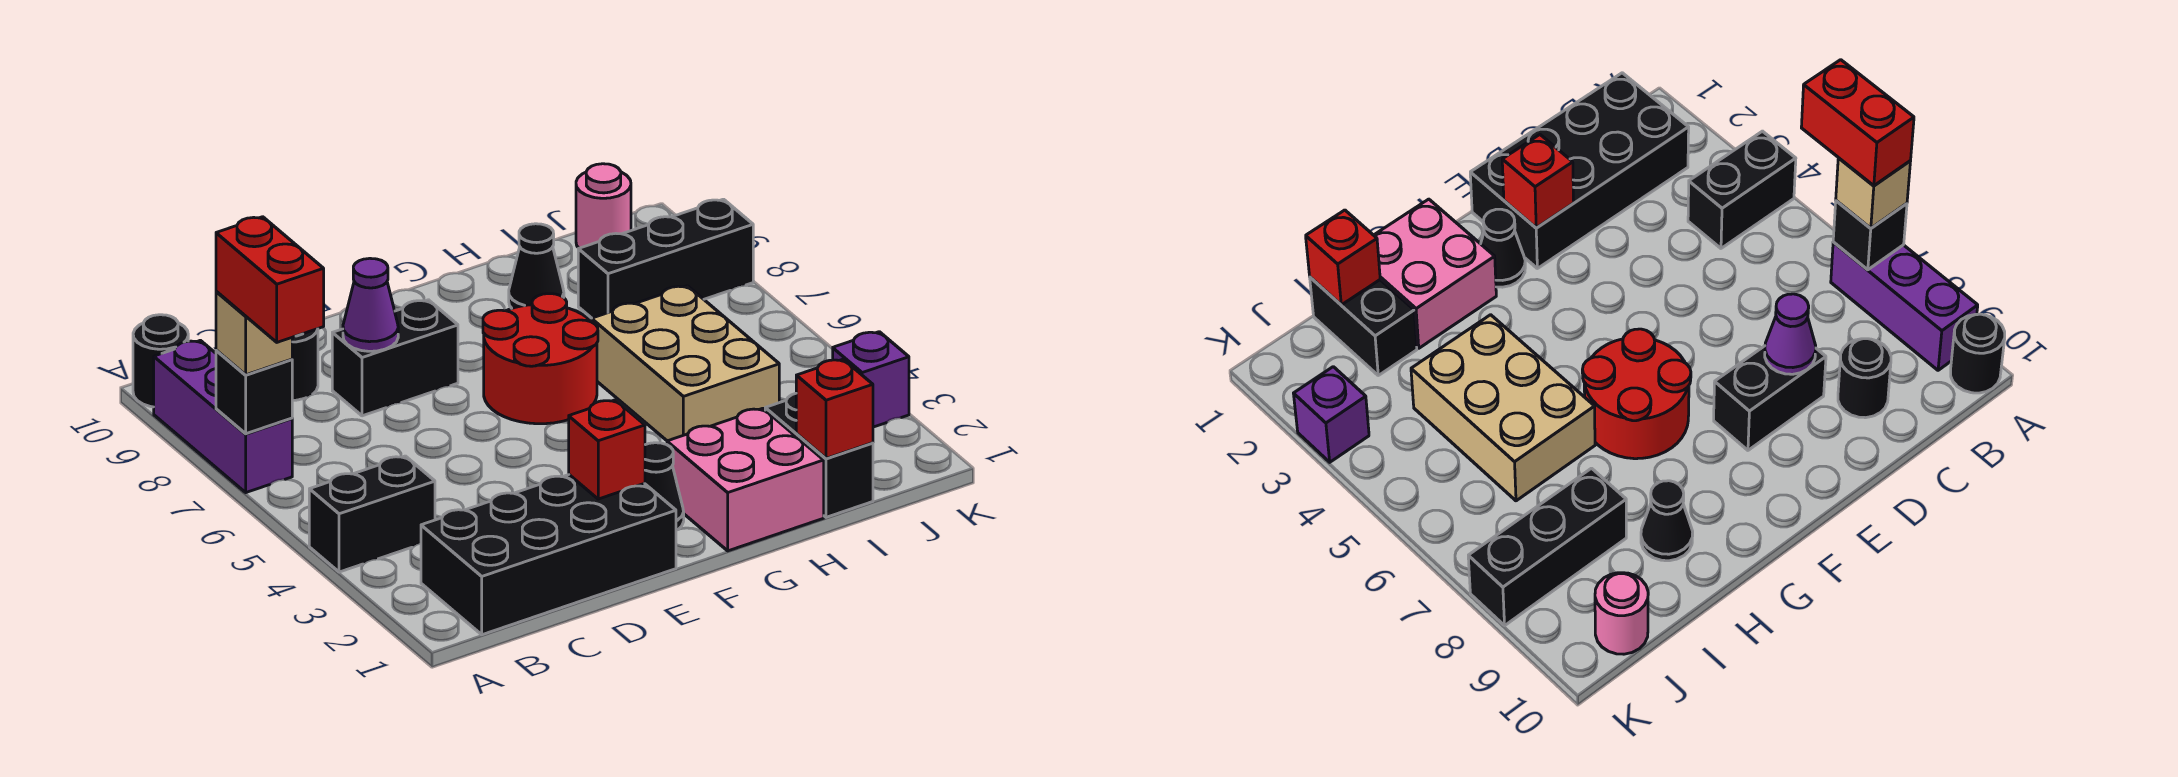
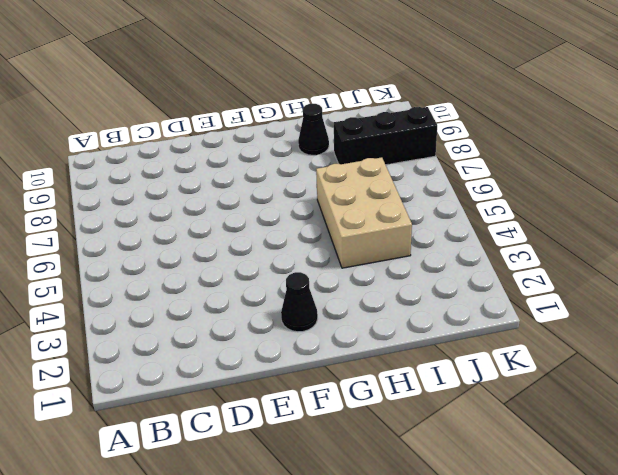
none -> black 1x2 brick [309,456,435,572]
none -> purple 1x3 brick [154,340,292,493]
none -> black 1x1 round brick [133,315,188,407]

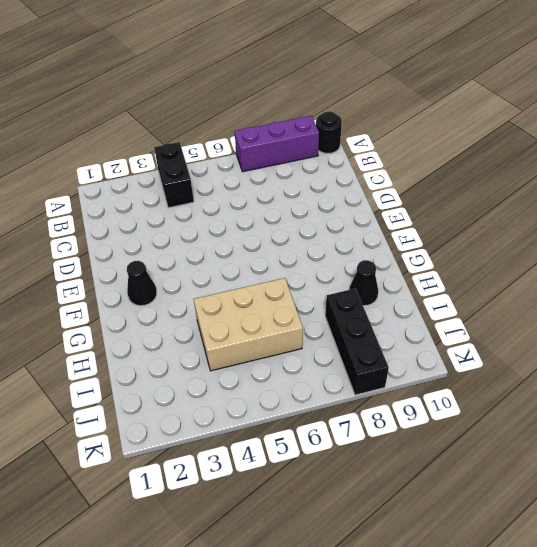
none -> black 2x4 brick [421,475,676,635]
none -> black 1x1 round brick [292,329,318,400]
none -> black 1x2 brick [332,300,458,416]

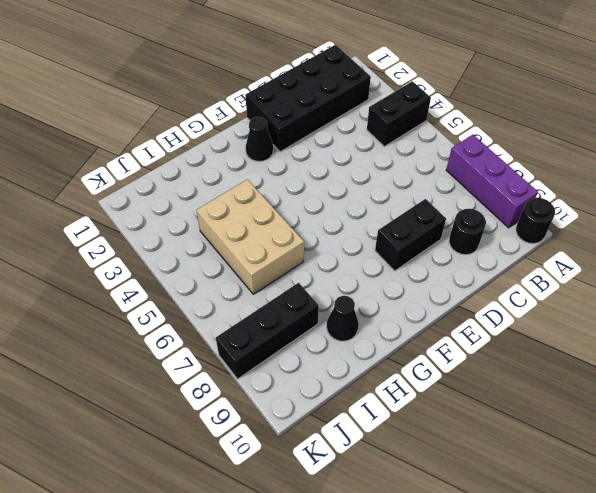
none -> red 2x2 round brick [483,294,598,424]
none -> pink 2x2 brick [667,408,824,551]
none -> black 1x2 brick [765,394,873,517]

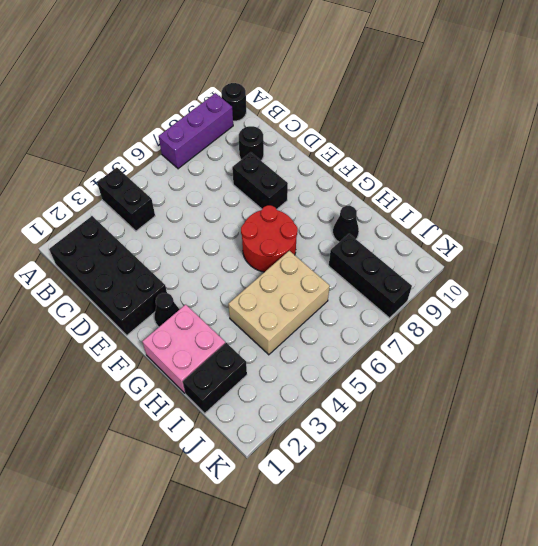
none -> pink 1x1 round brick [576,164,631,248]
none -> purple 1x1 brick [833,332,909,427]
none -> black 1x1 brick [216,350,292,434]

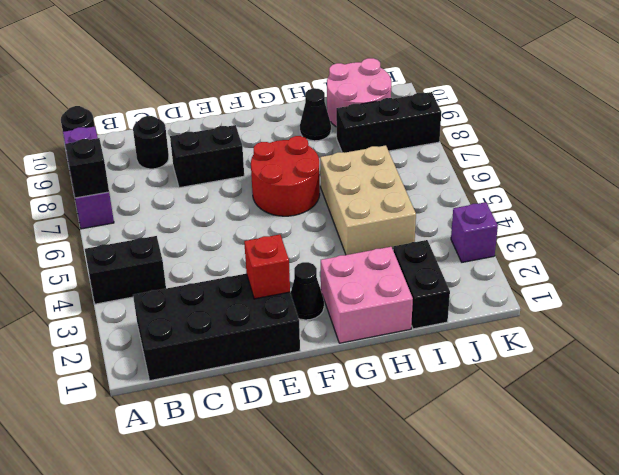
pink 2x2 round brick [327,58,391,127] -> pink 1x1 round brick [576,164,631,248]
none -> purple 1x1 cone [343,258,398,351]
none -> red 1x1 brick [796,359,873,458]
none -> tan 1x1 brick [216,291,292,375]

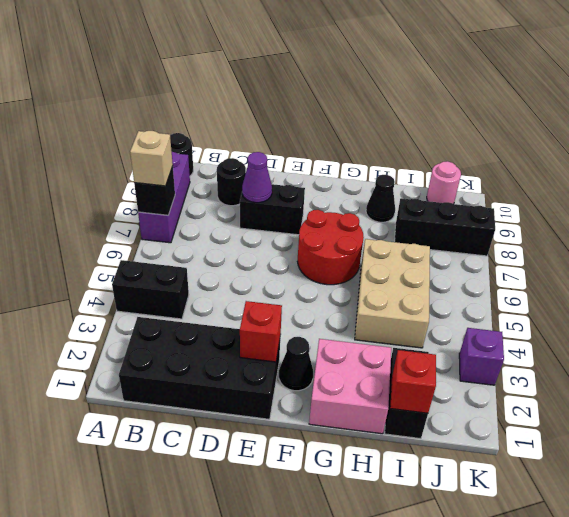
none -> red 1x2 brick [216,217,324,342]

